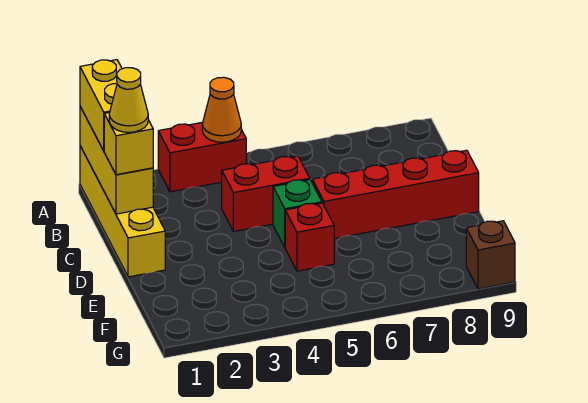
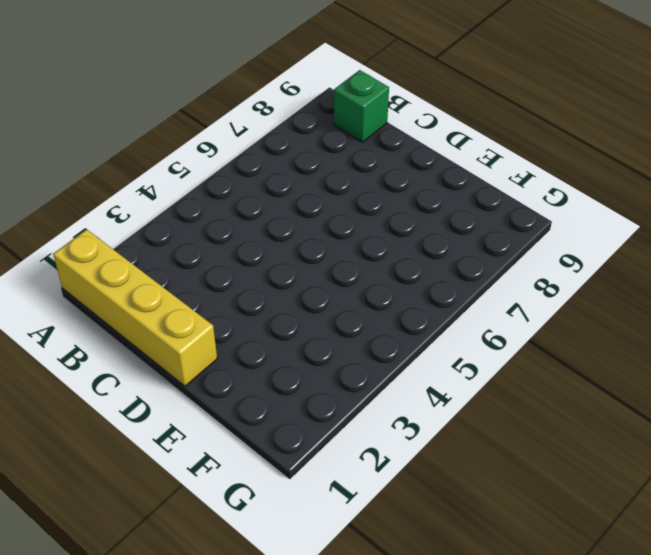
green 1x1 brick [334,70,389,142] -> green 1x1 brick moved to [273,180,322,247]
none -> red 1x2 brick [158,122,246,192]
none -> red 1x2 brick [222,156,310,231]
none -> red 1x4 brick [312,150,479,238]

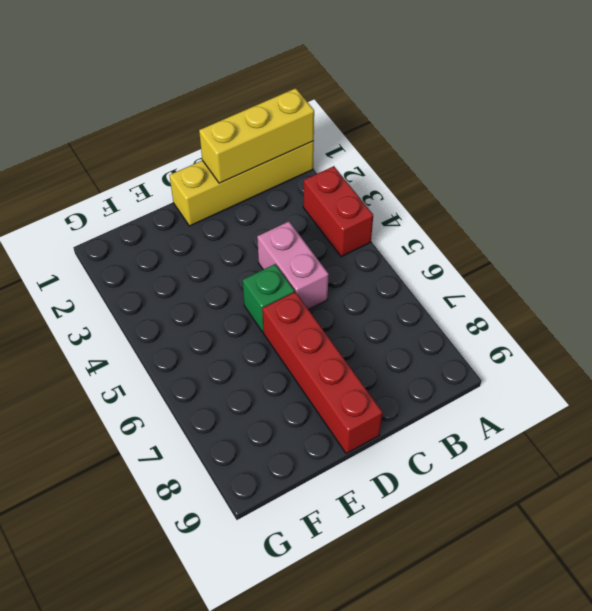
pink 1x2 brick [257,221,329,310] -> red 1x2 brick [222,156,310,231]
none -> red 1x1 brick [285,203,334,271]
none -> brown 1x1 brick [466,221,515,289]
none -> orange 1x1 cone [202,77,241,142]

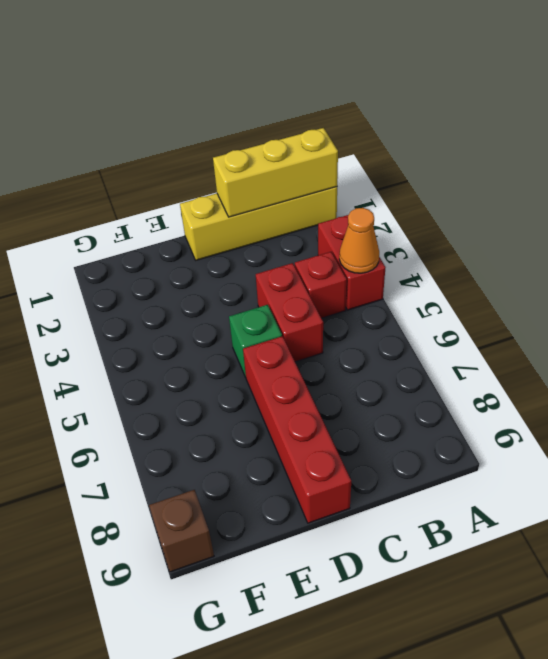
red 1x1 brick [295,252,347,318] -> red 1x1 brick moved to [285,203,334,271]
none -> yellow 1x2 brick [80,60,122,151]
none -> yellow 1x1 brick [104,112,153,175]
none -> yellow 1x1 cone [109,68,148,132]

